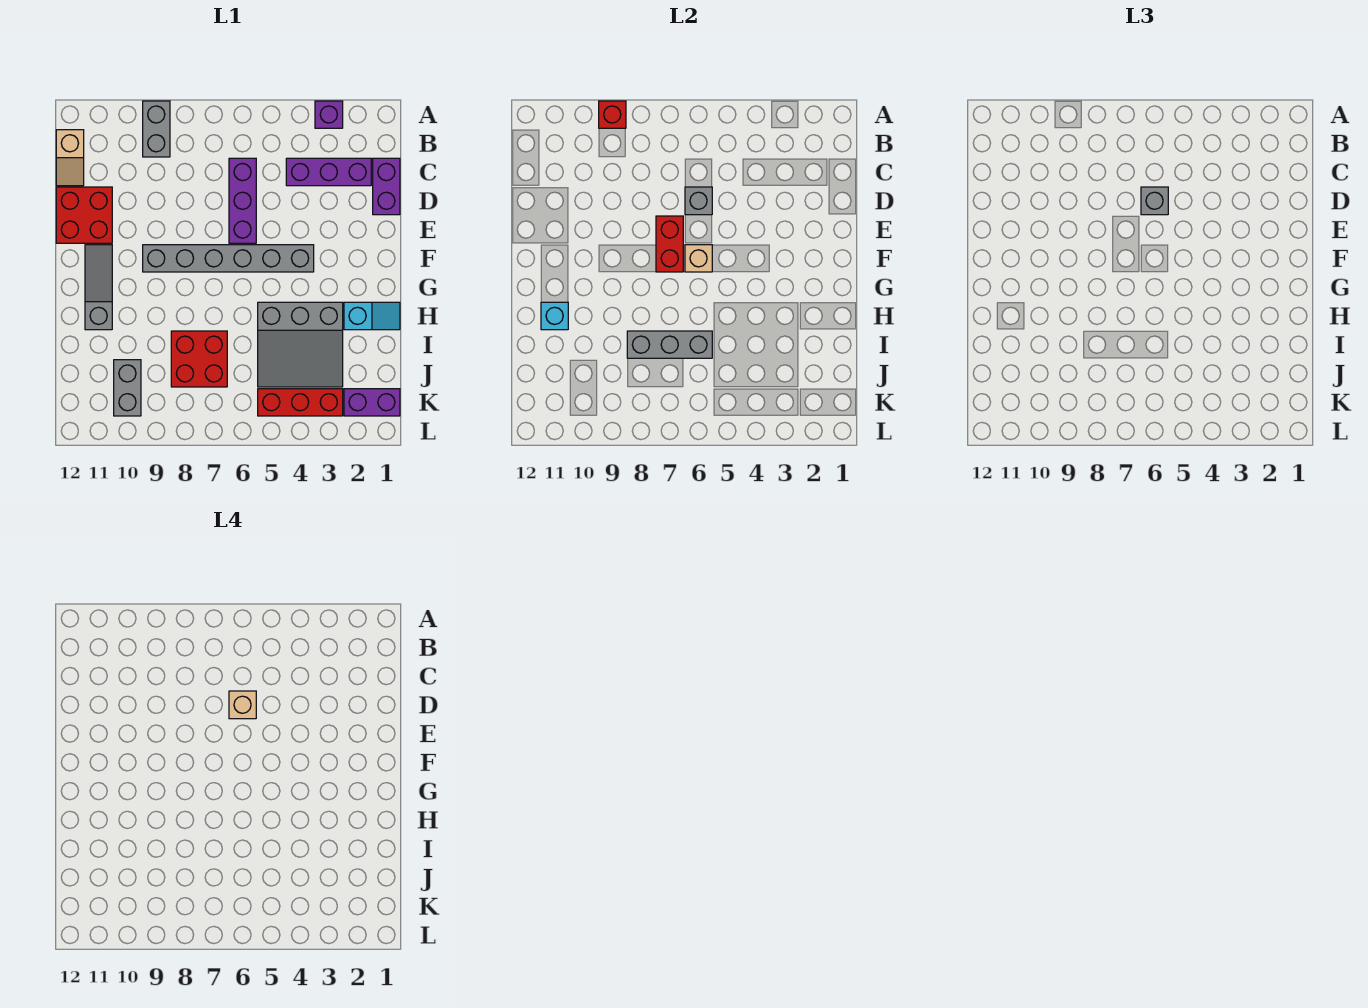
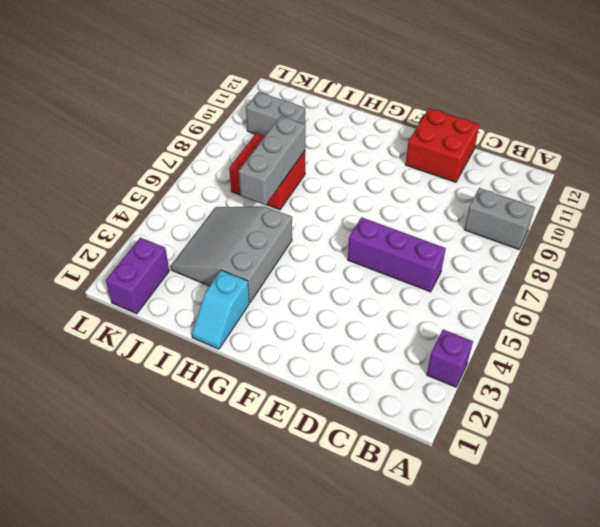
none -> tan 1x2 slope [56,130,84,186]
none -> purple 1x2 brick [373,158,400,215]
none -> purple 1x3 brick [286,158,371,186]

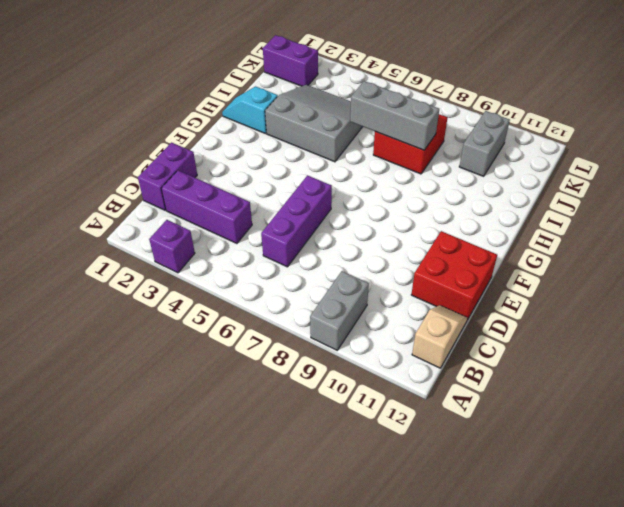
none -> grey 1x6 brick [143,245,314,272]
none -> grey 1x3 slope [85,245,112,330]
none -> red 1x3 brick [258,389,343,416]

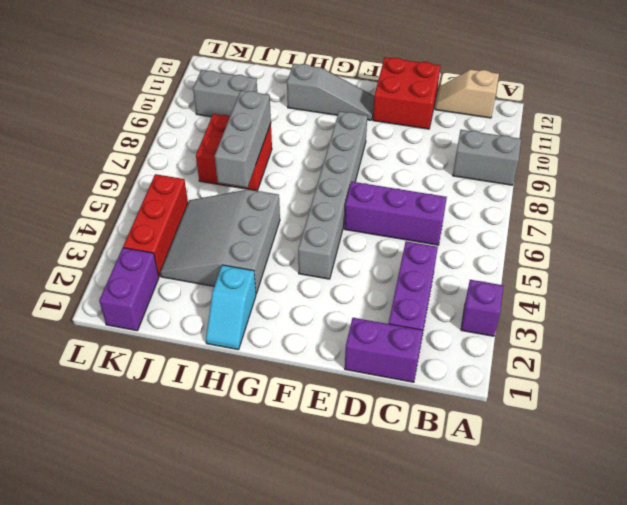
none -> red 1x1 brick [599,101,626,128]
none -> grey 1x1 brick [685,187,712,215]
none -> red 1x2 brick [656,216,683,272]

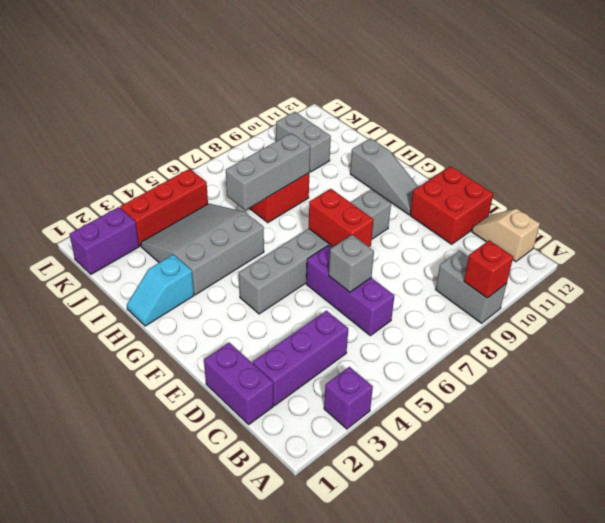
none -> tan 1x1 brick [685,245,712,272]
none -> cyan 1x1 brick [541,302,568,330]
none -> grey 1x1 brick [1141,187,1168,215]

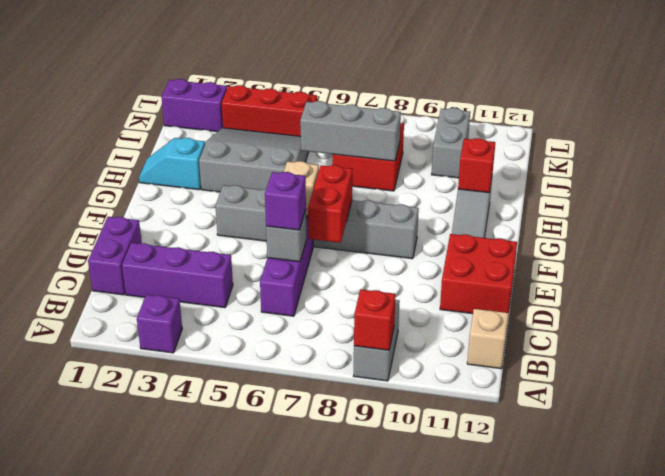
purple 1x1 brick [265,172,306,230] -> grey 1x1 brick [1141,187,1168,215]
red 1x1 brick [458,138,495,193] -> cyan 1x1 brick [541,302,568,330]
none -> tan 1x1 brick [229,691,256,719]

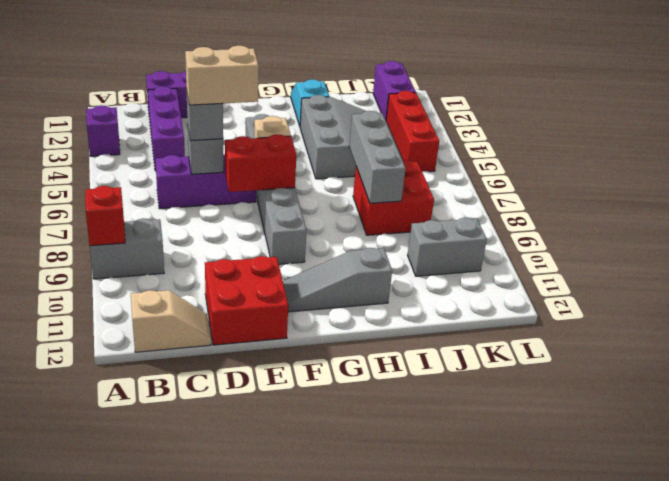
tan 1x2 brick [185,46,259,105] -> tan 1x1 brick [229,691,256,719]
none -> cyan 1x1 brick [541,302,568,330]

